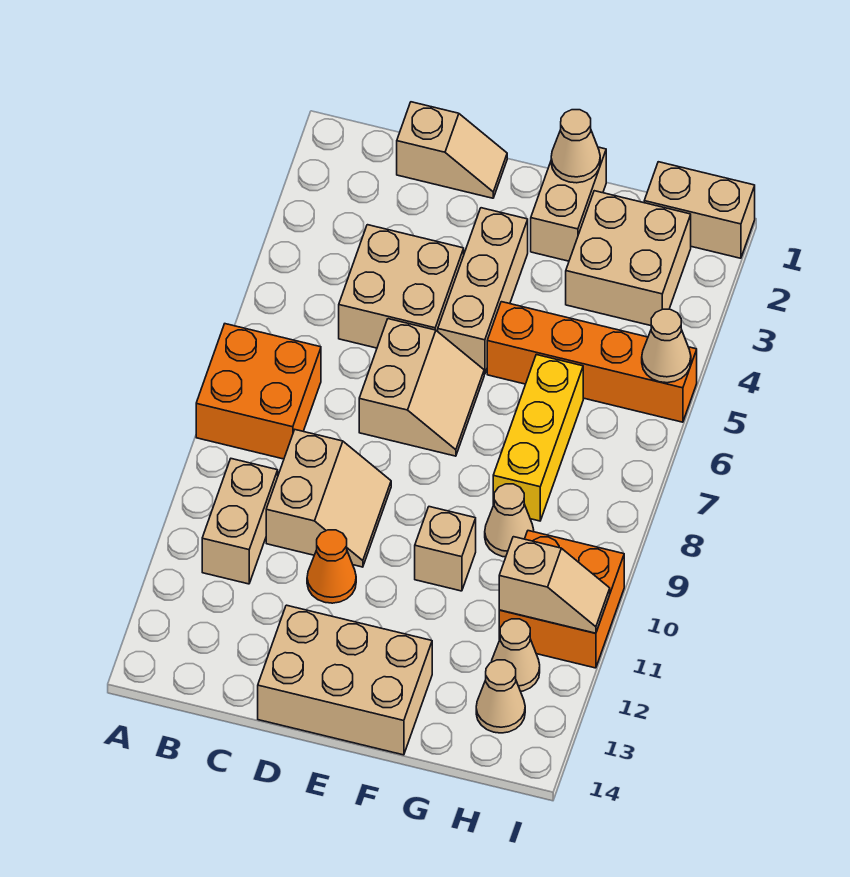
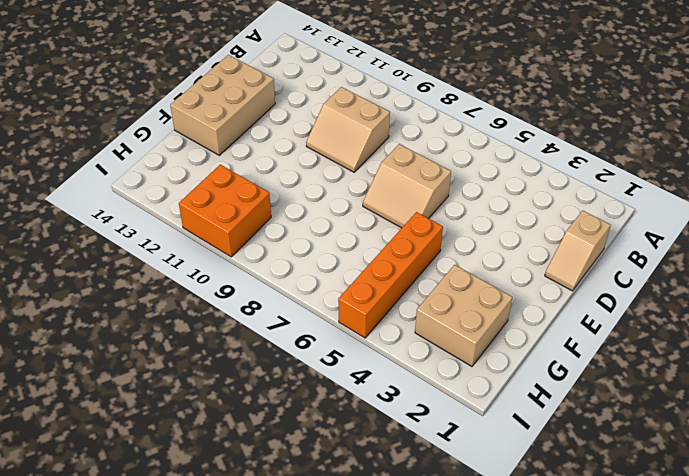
none -> orange 2x2 brick [196,324,321,459]
none -> tan 1x2 brick [202,459,278,584]
none -> tan 2x2 brick [339,225,464,348]

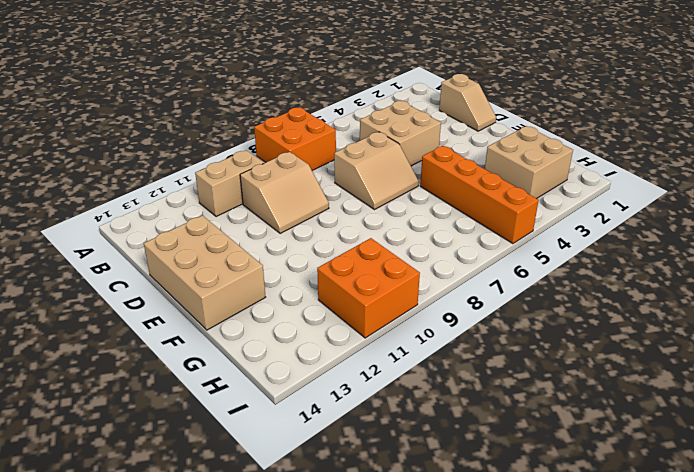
none -> orange 1x1 cone [307,530,356,603]
none -> tan 1x3 brick [438,208,528,374]
none -> tan 1x2 brick [531,147,606,261]

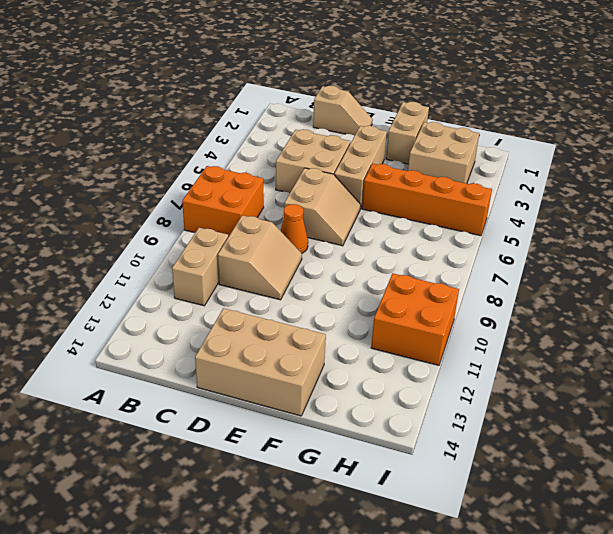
orange 1x1 cone [280,204,308,253] -> orange 1x1 cone moved to [307,530,356,603]
none -> tan 1x1 brick [415,507,476,591]
none -> yellow 1x3 brick [493,355,583,521]
none -> tan 1x1 cone [485,484,534,557]

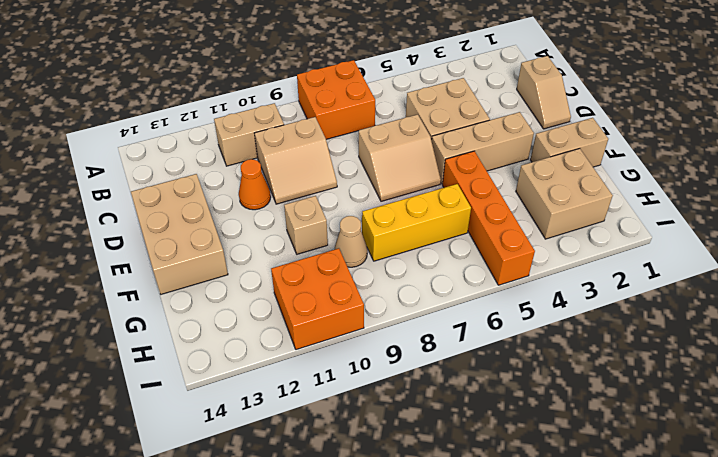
none -> tan 1x2 brick [644,162,755,258]
none -> tan 1x1 cone [492,619,540,691]
none -> tan 1x1 cone [476,660,525,733]

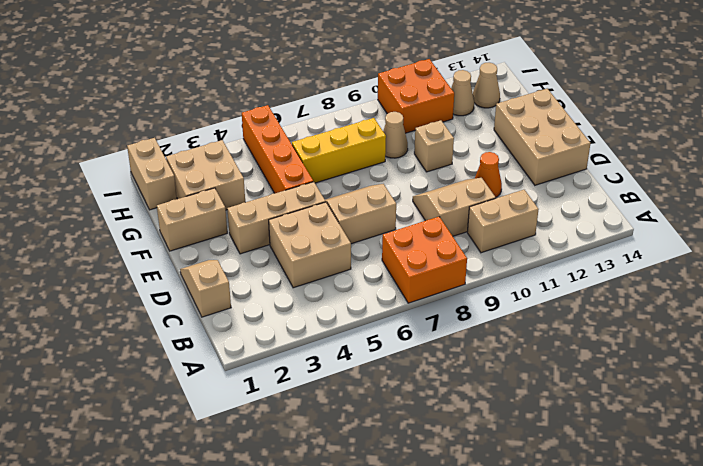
none -> tan 1x1 cone [551,110,600,183]
none -> tan 1x2 slope [499,537,610,633]
none -> tan 1x1 cone [642,309,691,383]

